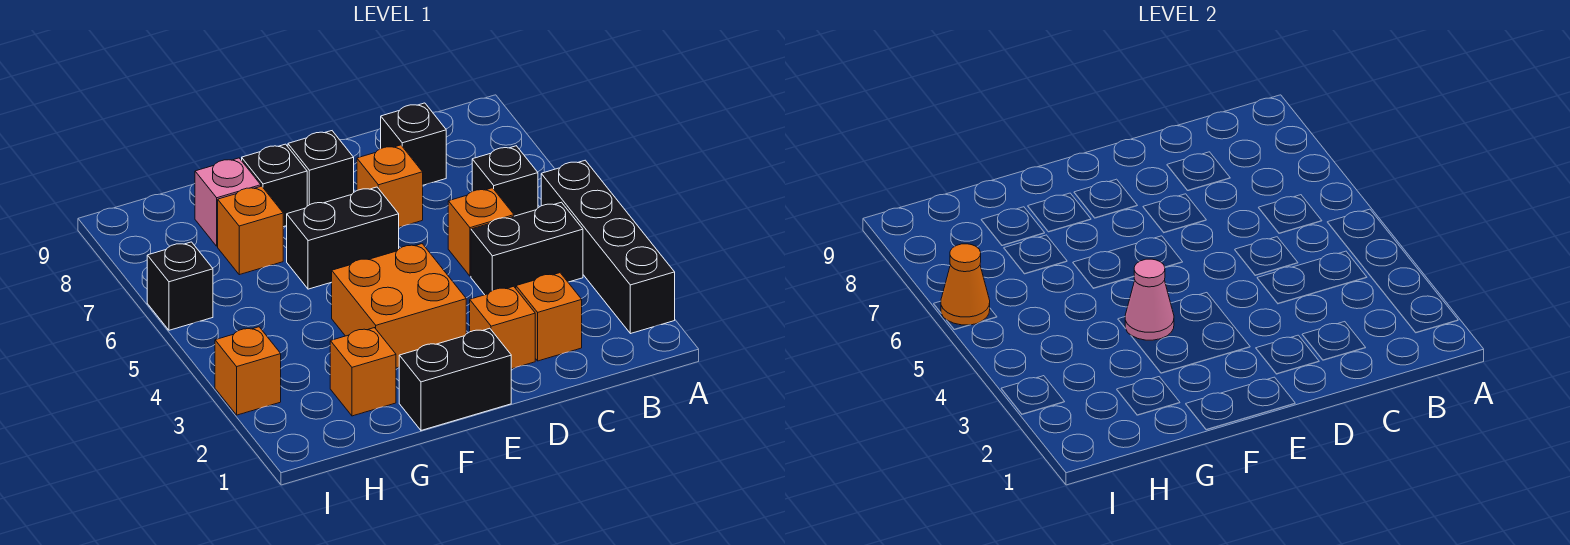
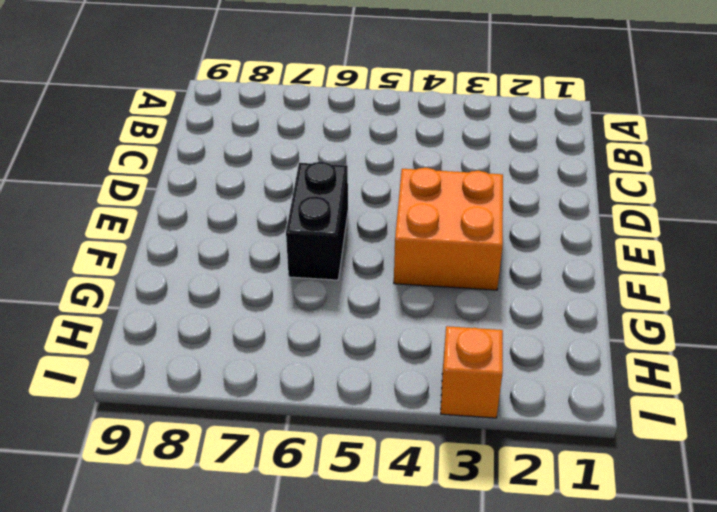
none -> black 1x4 brick [541,160,675,334]
none -> black 1x2 brick [471,202,583,295]
none -> black 1x1 brick [472,146,538,216]

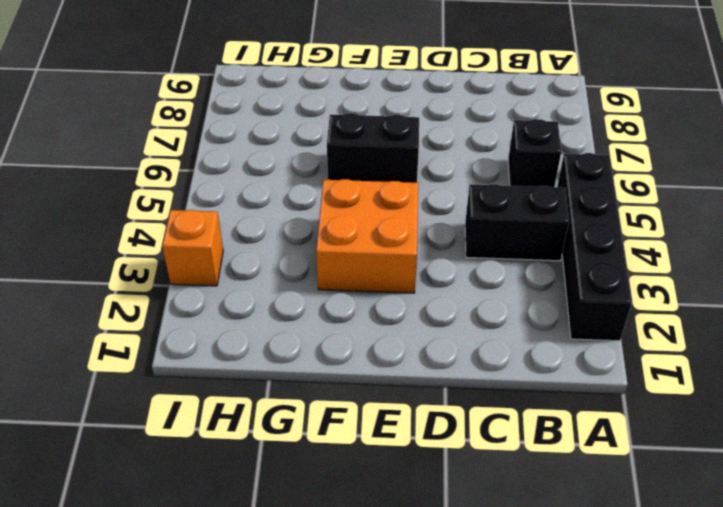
none -> orange 1x1 brick [516,273,582,361]
none -> orange 1x1 brick [448,188,514,276]
none -> black 1x1 brick [381,103,446,185]

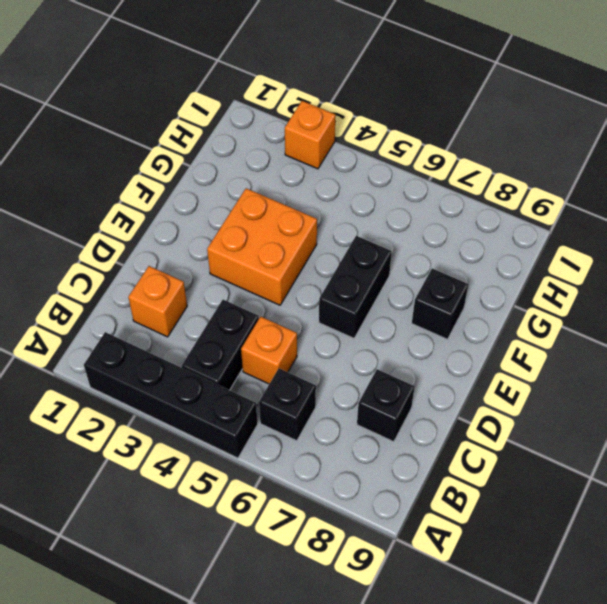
none -> orange 1x1 brick [470,286,535,369]
none -> orange 1x1 brick [357,145,423,227]
none -> black 1x2 brick [399,328,511,430]

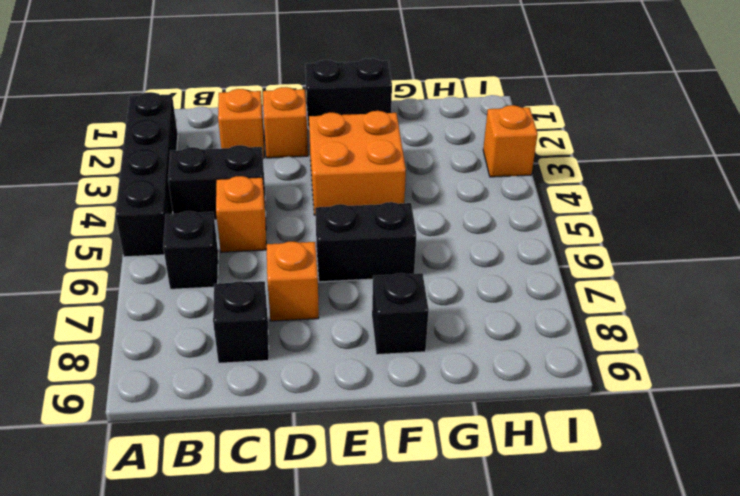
none -> black 1x1 brick [288,131,354,206]
none -> orange 1x1 brick [330,328,396,416]
none -> orange 1x1 brick [218,186,283,275]

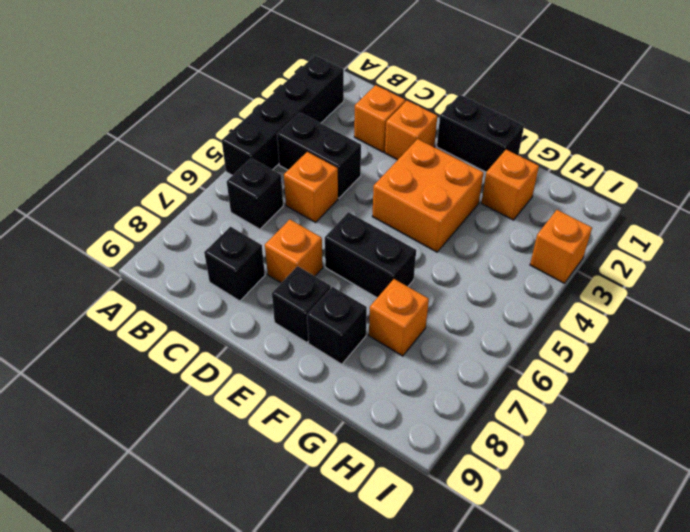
none -> pink 1x1 brick [195,158,261,246]
none -> black 1x1 brick [147,242,213,330]
none -> pink 1x1 cone [1125,259,1174,340]

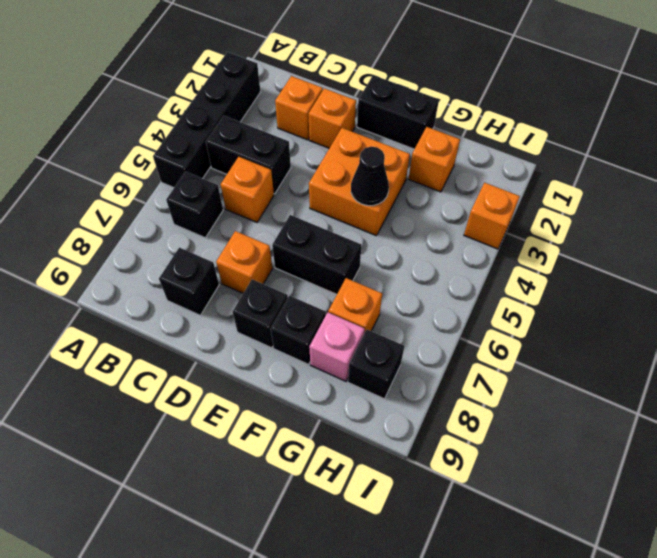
black 1x1 cone [351,147,389,206] -> pink 1x1 cone [1125,259,1174,340]
black 1x1 brick [348,330,404,399] -> black 1x1 brick moved to [147,242,213,330]
none -> orange 1x1 cone [941,244,990,325]

